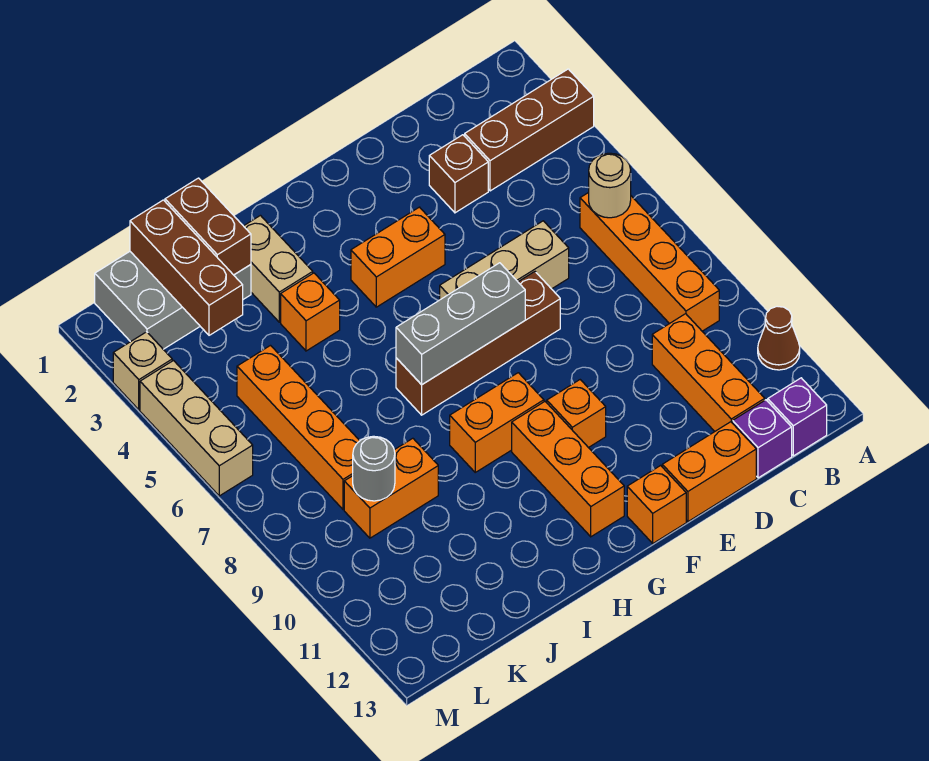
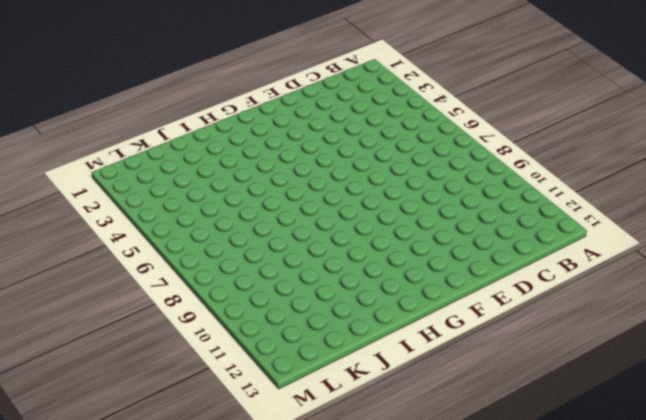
none -> brown 1x3 brick [465,69,594,191]
none -> brown 1x1 cone [758,306,800,370]
none -> orange 1x4 brick [580,193,719,331]

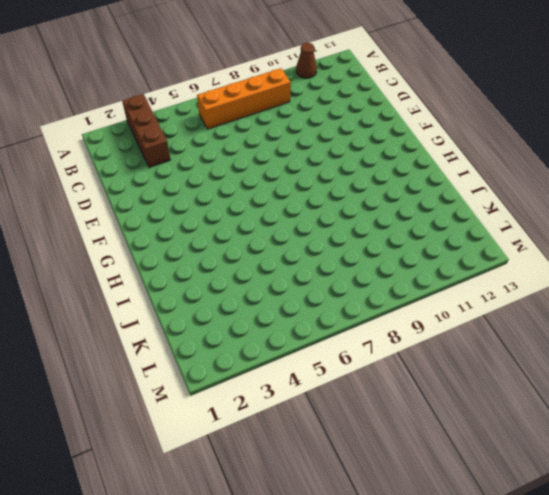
none -> purple 1x1 brick [768,378,827,456]
none -> orange 1x3 brick [652,314,765,431]
none -> purple 1x1 brick [733,400,792,478]

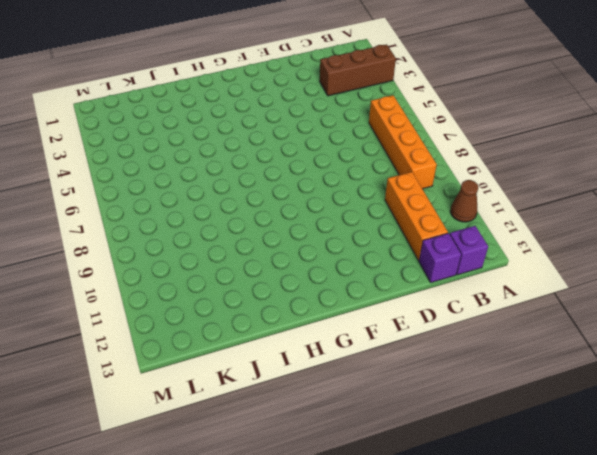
none -> brown 1x1 brick [429,135,488,213]
none -> tan 1x3 brick [440,221,569,300]
none -> orange 1x2 brick [662,422,756,522]

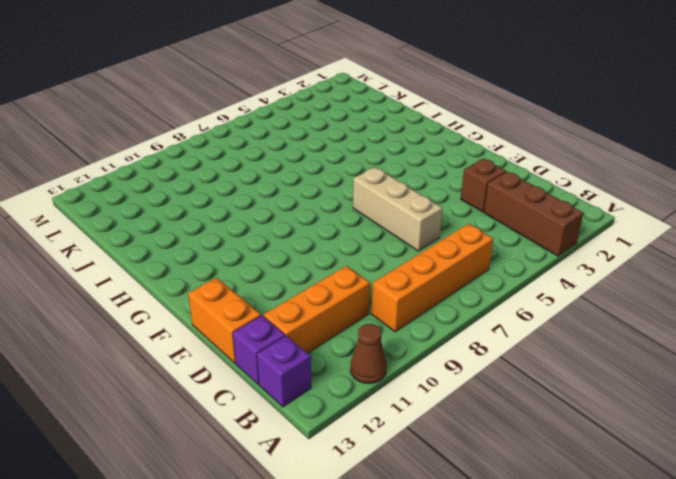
none -> brown 1x4 brick [396,272,560,415]
none -> orange 1x2 brick [351,207,445,307]
none -> orange 1x1 brick [547,380,606,448]

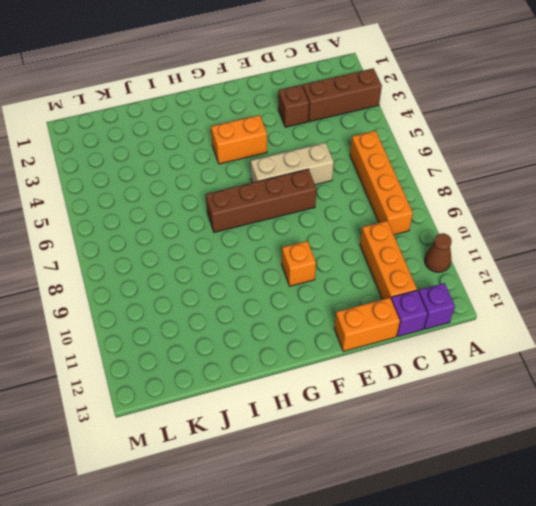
none -> orange 1x1 brick [627,466,686,543]
none -> orange 1x2 brick [450,373,544,472]
none -> orange 1x3 brick [512,402,624,537]

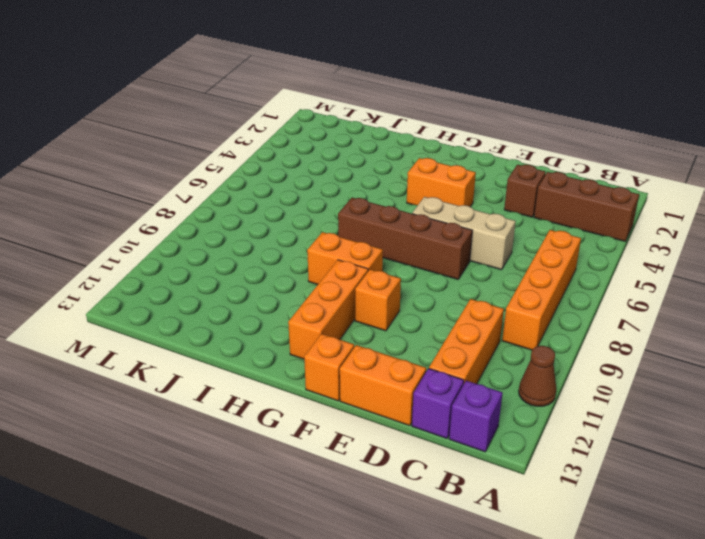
none -> tan 1x2 brick [244,216,313,322]
none -> orange 1x1 brick [281,273,340,351]
none -> grey 2x3 brick [95,252,251,349]

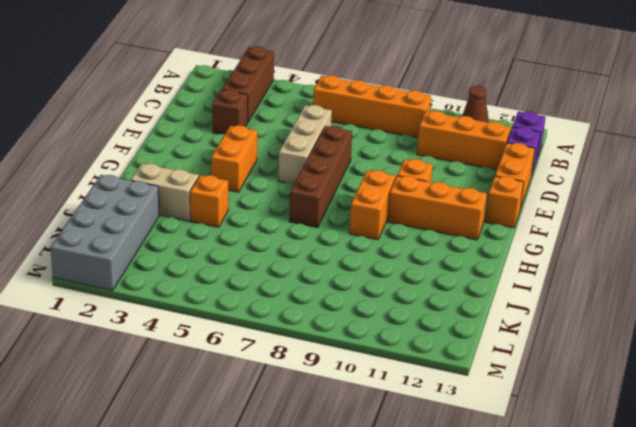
grey 2x4 brick [50,175,159,291] -> grey 2x3 brick [95,252,251,349]
none -> orange 1x2 brick [344,438,438,538]
none -> orange 1x4 brick [237,346,360,510]
none -> tan 1x1 brick [113,332,172,410]

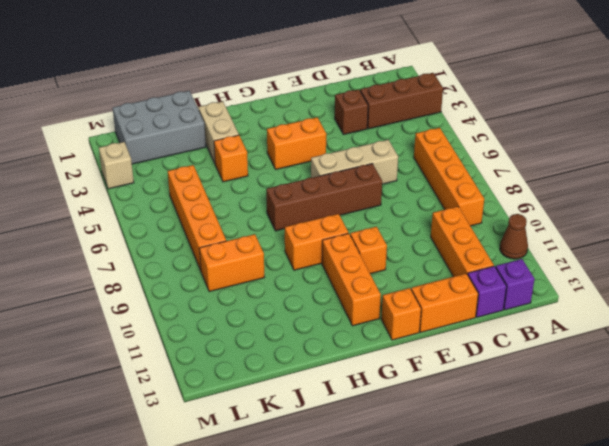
none -> tan 1x3 brick [140,361,253,496]
none -> tan 1x1 round brick [589,153,631,218]
none -> grey 1x3 brick [396,263,525,385]

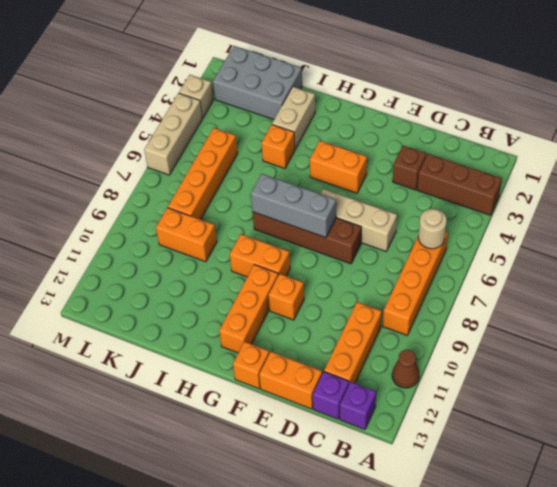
none -> brown 1x2 brick [165,178,251,275]
none -> brown 1x3 brick [130,200,243,335]
none -> grey 1x1 round brick [353,436,395,501]

